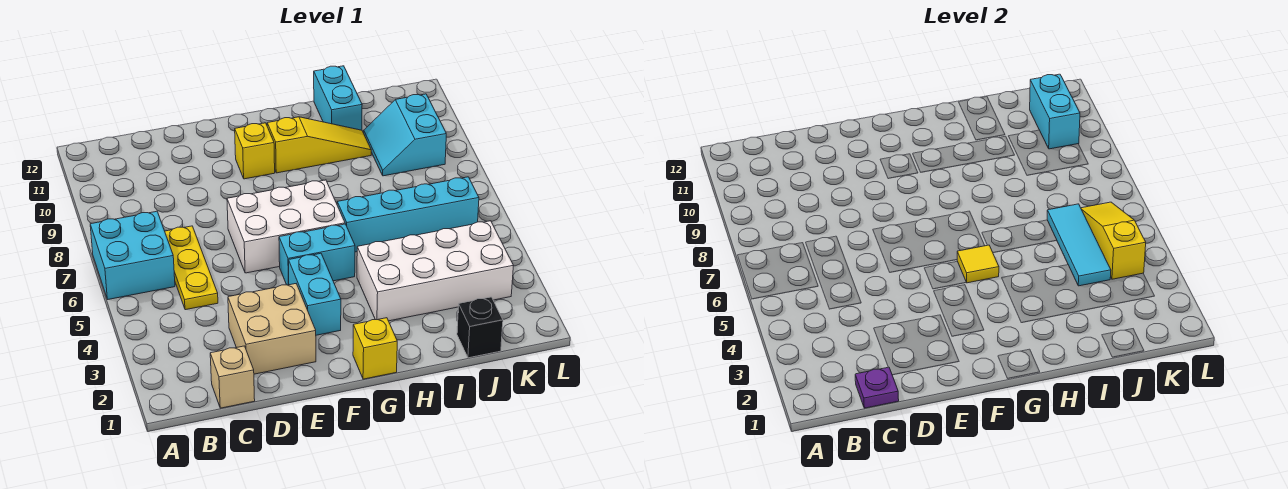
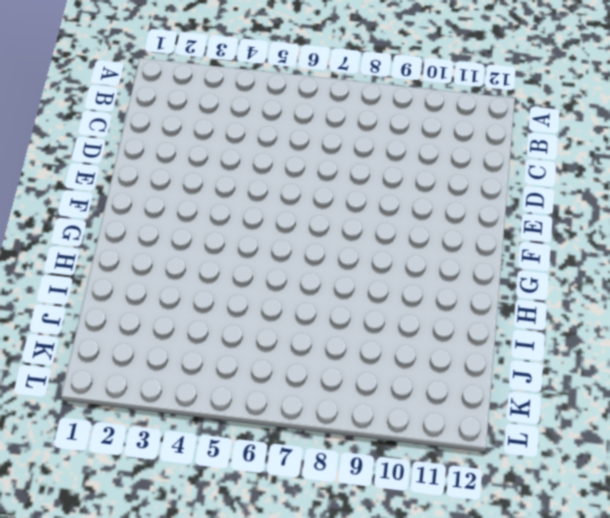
none -> cyan 2x2 brick [90,211,175,299]
none -> tan 1x1 brick [210,346,255,408]
none -> yellow 1x3 plate [165,226,218,310]

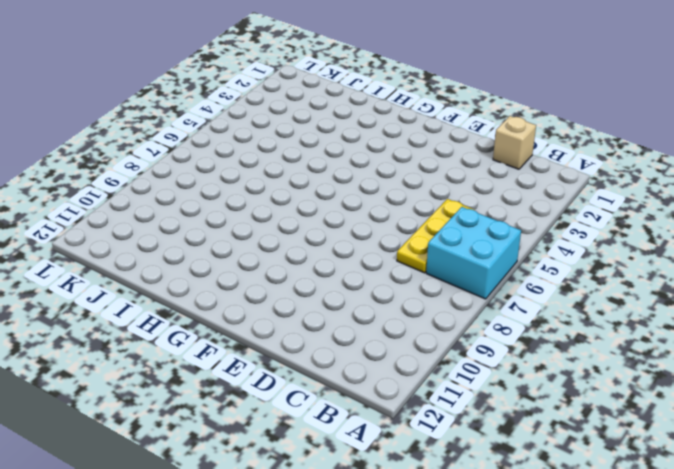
none -> tan 2x2 brick [228,284,316,374]
none -> white 2x3 brick [227,180,345,273]
none -> cyan 1x2 brick [289,253,341,335]

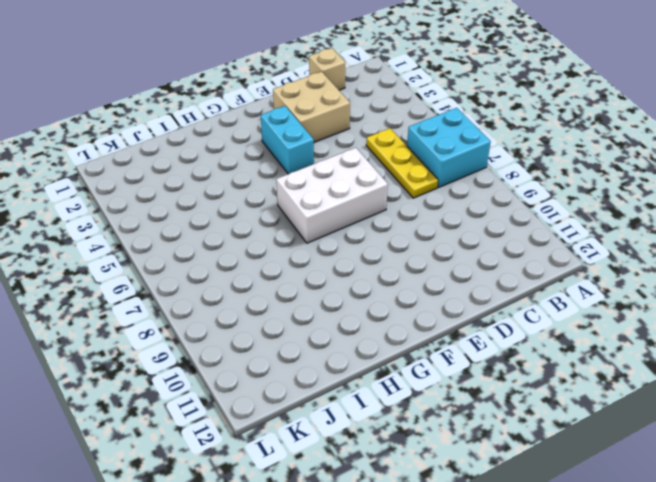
none -> cyan 1x2 brick [279,224,355,285]
none -> yellow 1x1 brick [235,123,275,179]
none -> yellow 1x1 brick [353,318,397,379]

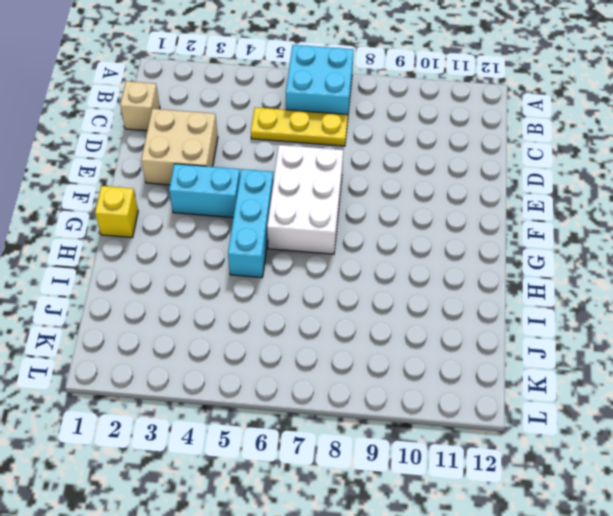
cyan 1x3 brick [228,169,274,278] -> cyan 1x2 brick [279,224,355,285]
none -> yellow 1x1 brick [235,123,275,179]
none -> yellow 1x3 slope [267,117,371,173]
none -> white 2x4 brick [357,221,513,321]

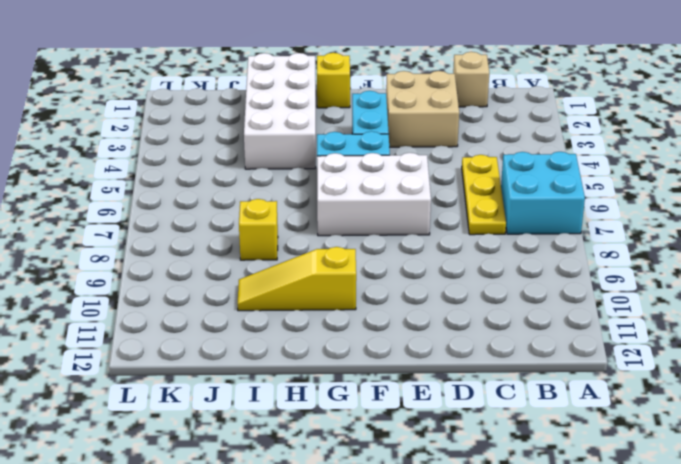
white 2x4 brick [244,53,316,169] -> white 2x4 brick turned to [357,221,513,321]
yellow 1x1 brick [239,199,278,260] -> yellow 1x1 brick moved to [235,123,275,179]
none -> cyan 1x4 brick [337,177,479,252]
none -> cyan 1x2 brick [314,66,362,130]
none -> black 1x1 brick [457,297,503,358]

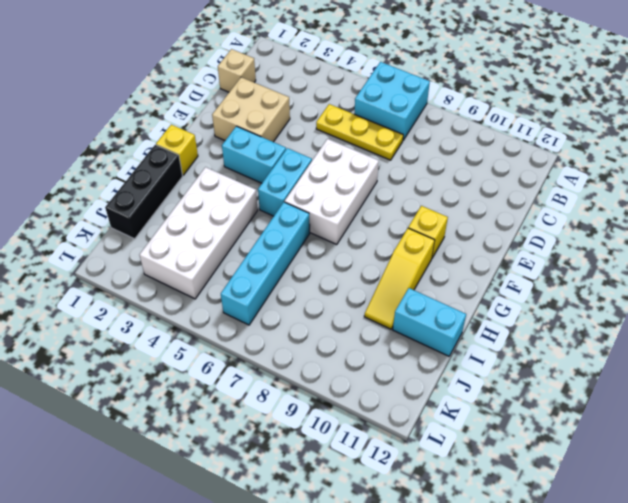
black 1x3 brick [105,145,183,239] -> black 1x1 brick [457,297,503,358]
none -> cyan 2x2 slope [364,94,446,176]
none -> purple 1x1 plate [855,367,899,408]
none -> yellow 1x1 tile [957,245,999,283]

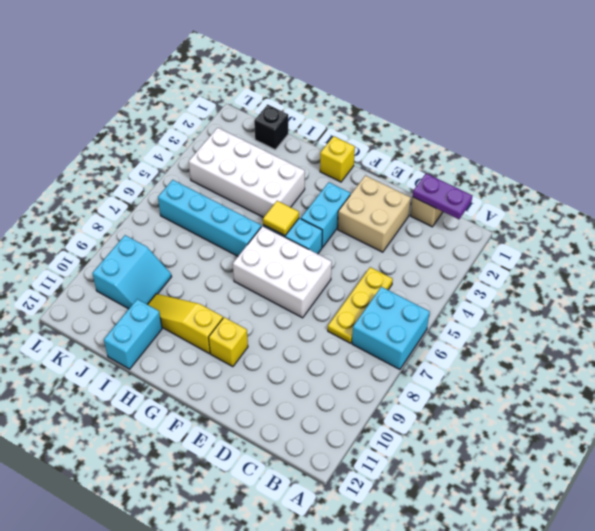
purple 1x2 plate [413,174,472,219] -> purple 1x1 plate [855,367,899,408]
none -> cyan 1x3 tile [1047,204,1111,286]
none -> yellow 1x3 slope [1081,202,1146,279]
none -> cyan 1x2 brick [1030,74,1080,149]

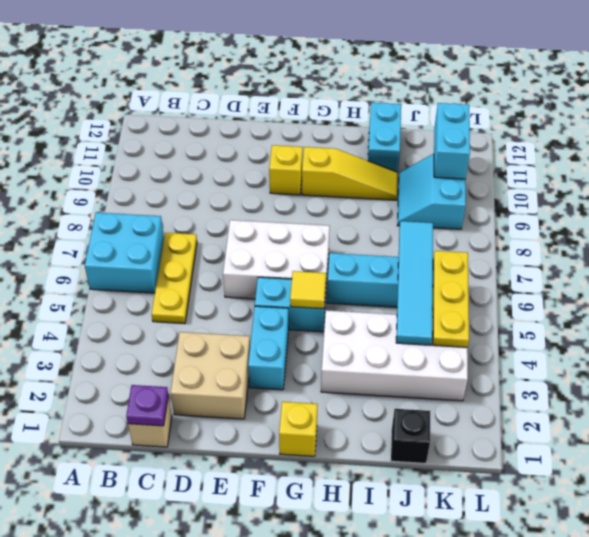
cyan 1x4 tile [396,221,433,345] -> cyan 1x3 tile [1047,204,1111,286]
yellow 1x3 plate [433,251,469,347] -> yellow 1x3 slope [1081,202,1146,279]

